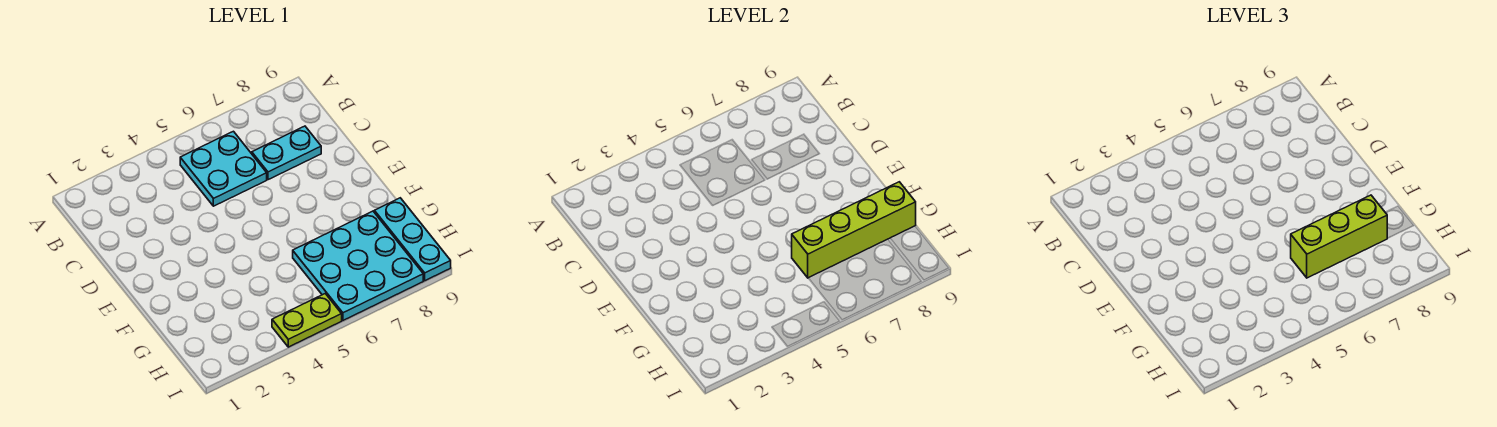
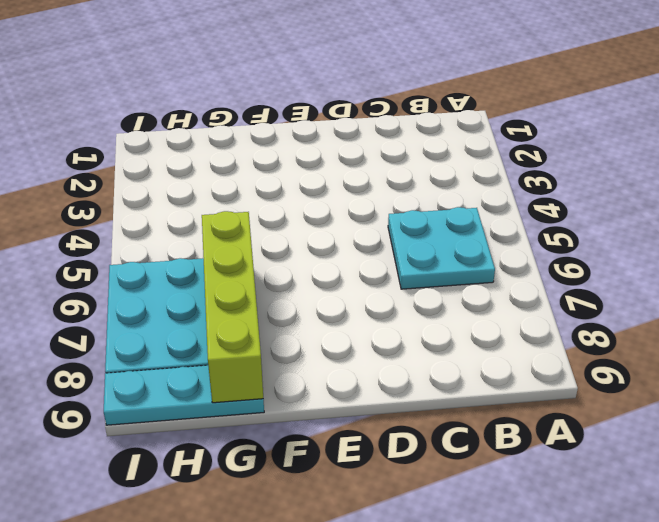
none -> cyan 1x2 plate [252,126,321,180]
none -> lime 1x2 plate [272,294,342,347]

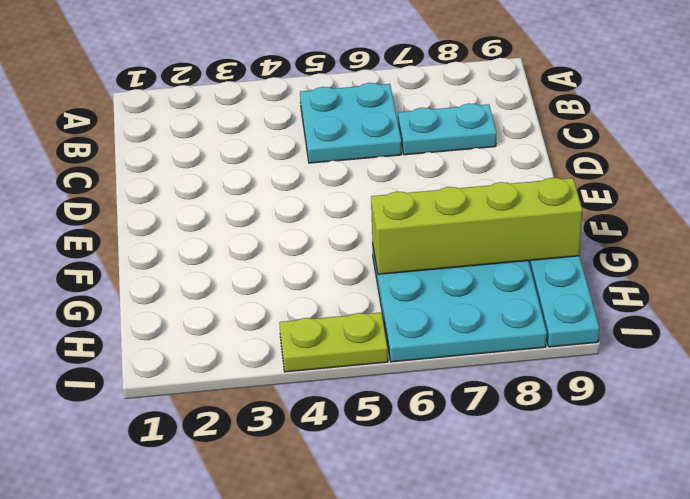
none -> lime 1x3 brick [1291,195,1387,278]

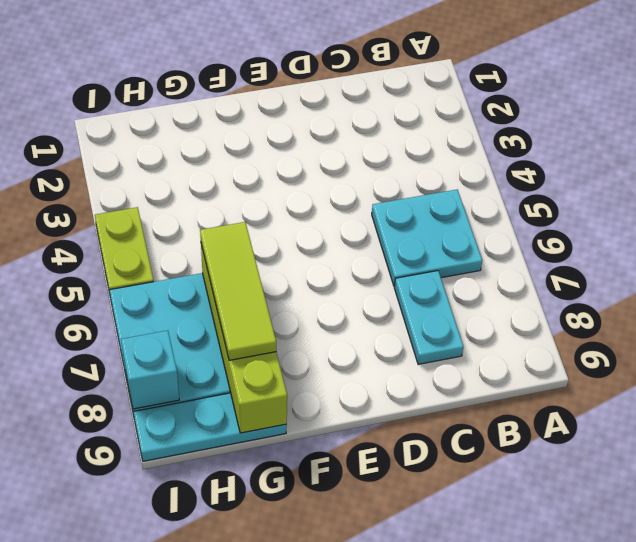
lime 1x3 tile [200,222,276,360] -> lime 1x3 brick [1291,195,1387,278]
cyan 1x1 brick [121,330,179,409] -> none

